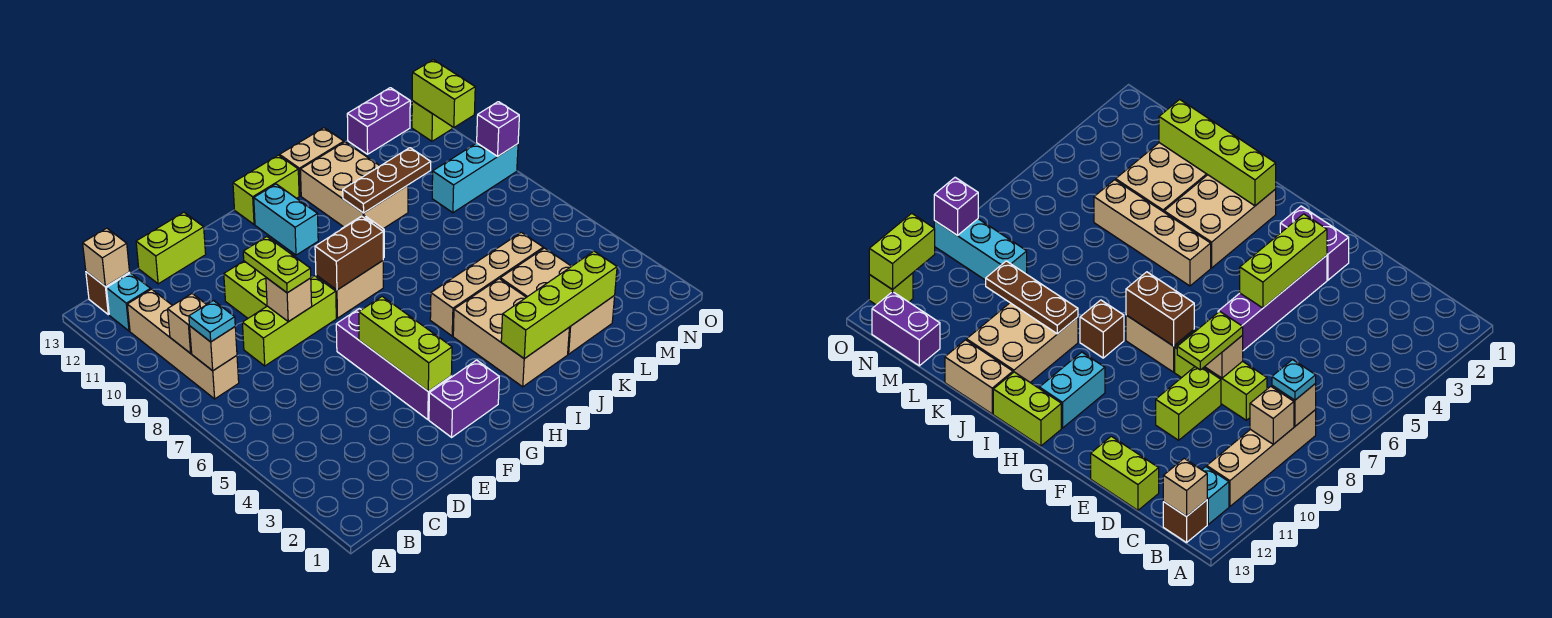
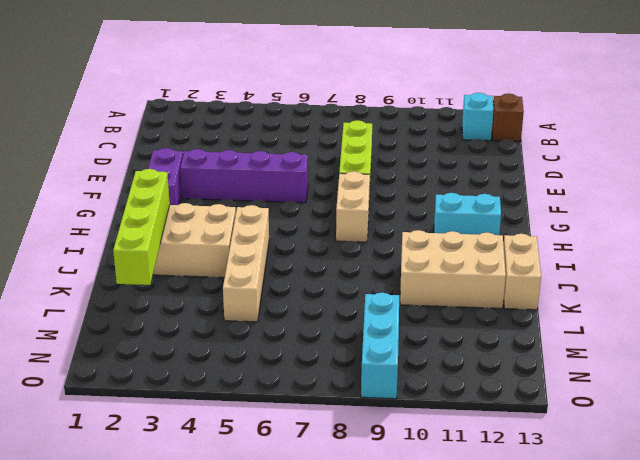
none -> tan 1x4 brick [127,289,239,399]
none -> lime 1x2 brick [136,212,206,284]
none -> lime 1x2 brick [224,261,267,318]
none -> lime 1x2 brick [233,155,299,224]

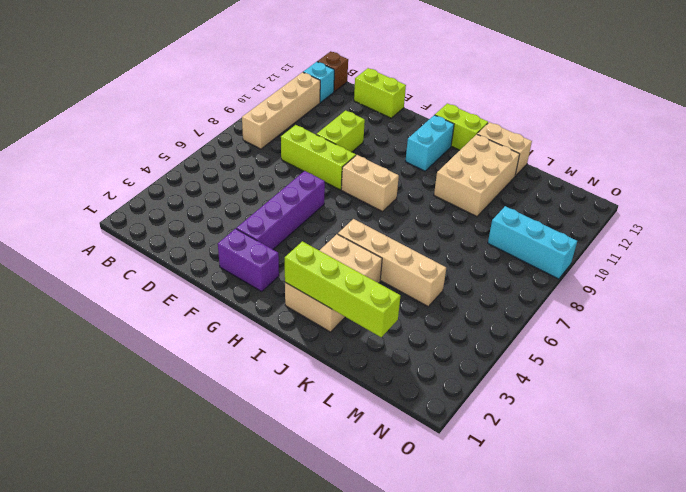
none -> brown 1x1 brick [1080,300,1124,358]
none -> tan 2x3 brick [500,248,615,354]
none -> purple 1x2 brick [347,88,410,154]
none -> lime 1x1 brick [412,101,452,141]

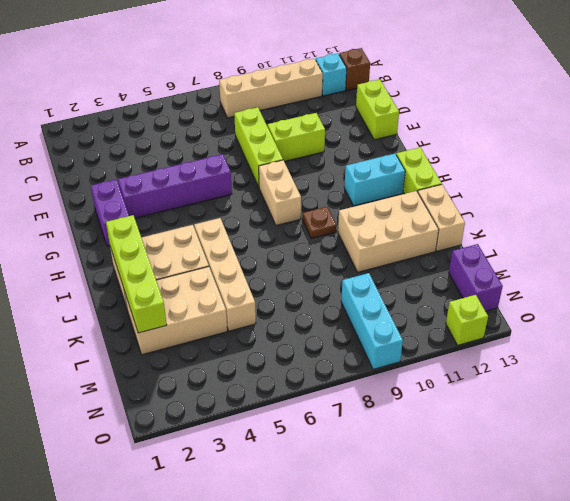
brown 1x1 plate [302,207,337,238] -> brown 1x1 brick [1080,300,1124,358]
none -> tan 1x1 brick [190,326,237,371]
none -> tan 1x1 brick [168,294,207,353]
none -> tan 1x1 brick [83,228,129,287]
none -> tan 1x1 brick [266,278,312,322]

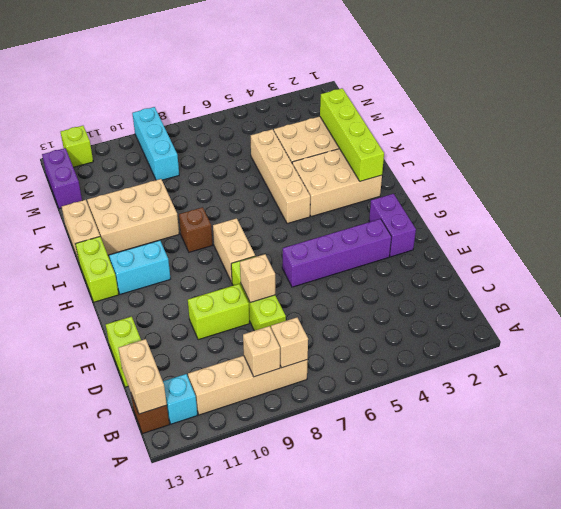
tan 1x2 brick [118,339,167,414] -> tan 1x1 brick [83,228,129,287]
none -> lime 1x3 brick [359,296,452,391]
none -> brown 1x2 brick [315,217,383,290]
none -> brown 1x3 plate [343,148,431,213]
none -> purple 1x1 brick [477,102,519,156]

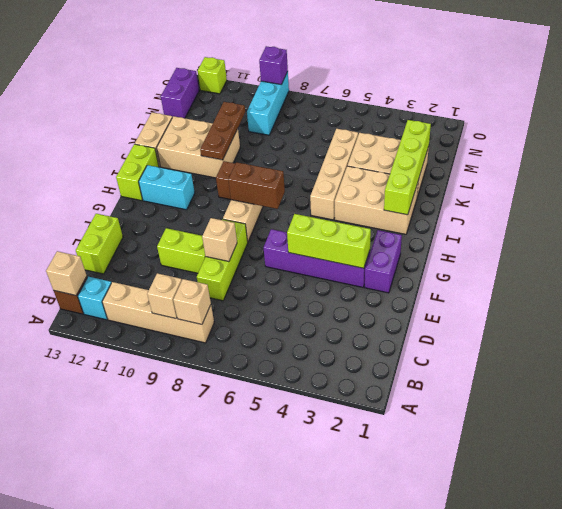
brown 1x2 brick [228,162,285,209] -> brown 1x2 brick turned to [315,217,383,290]
none -> lime 1x2 brick [412,60,475,128]
none -> cyan 1x1 plate [189,301,235,342]
none -> lime 1x2 plate [243,237,311,293]

